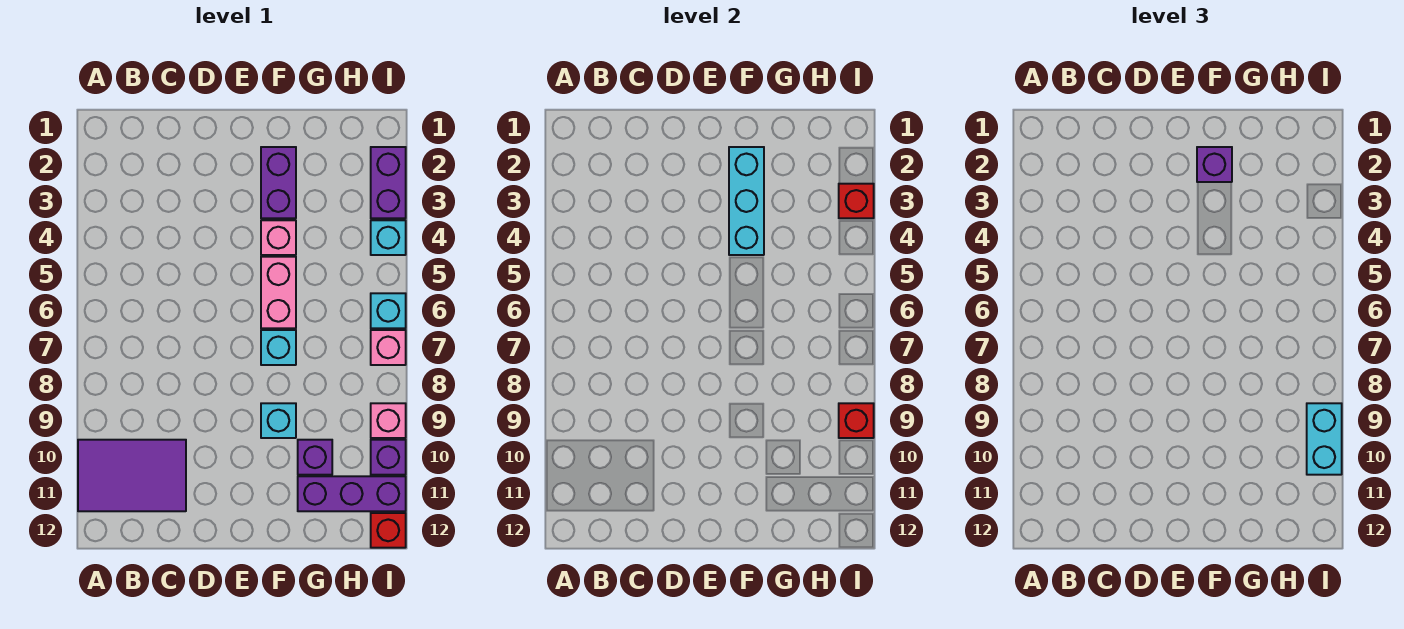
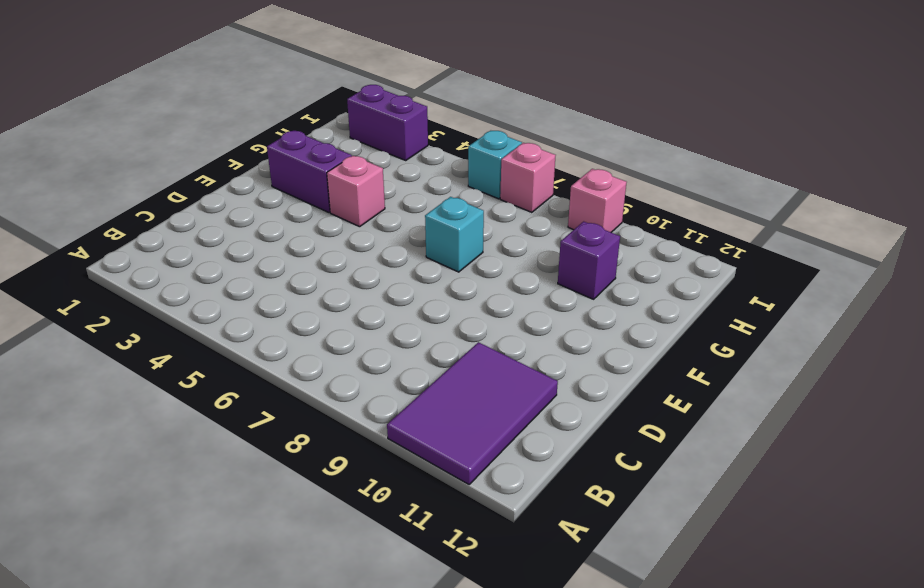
none -> pink 1x2 brick [261,257,296,328]
none -> cyan 1x1 brick [261,403,296,438]
none -> purple 1x3 brick [298,476,406,511]

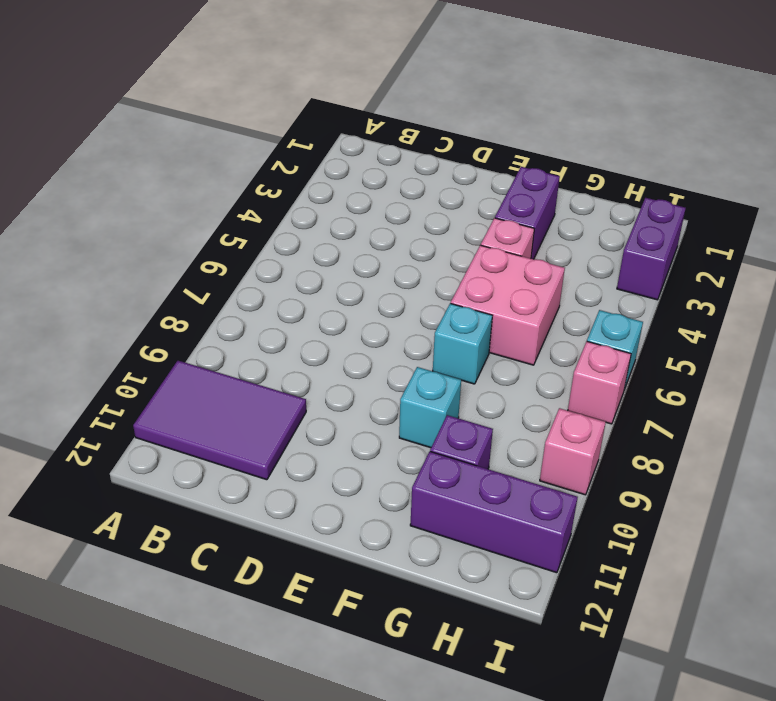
pink 2x2 brick [451,245,565,365] -> pink 1x2 brick [261,257,296,328]
none -> cyan 1x1 brick [371,220,406,255]
none -> purple 1x1 brick [371,440,406,475]
none -> red 1x1 brick [371,513,406,548]

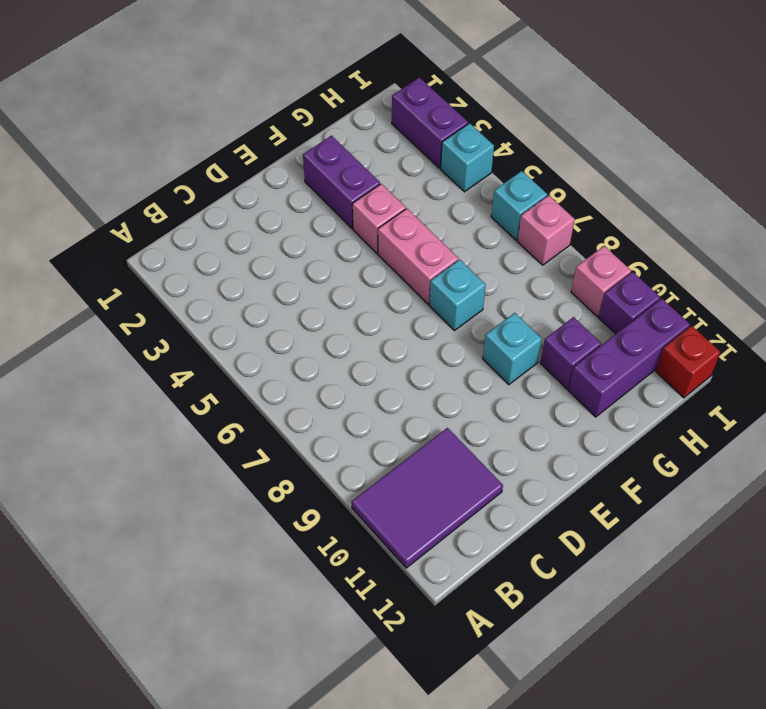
none -> cyan 1x3 brick [729,147,764,255]
none -> red 1x1 brick [839,184,874,218]
none -> red 1x1 brick [839,403,874,438]

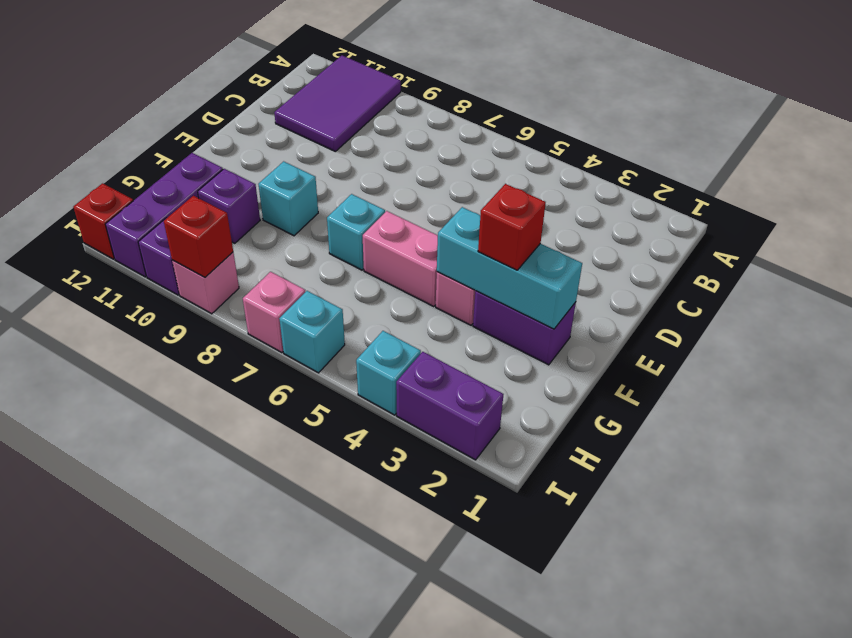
red 1x1 brick [478,184,546,270] -> red 1x1 brick moved to [839,184,874,218]
none -> purple 1x1 brick [1197,147,1232,182]
none -> cyan 1x2 brick [1307,403,1342,475]

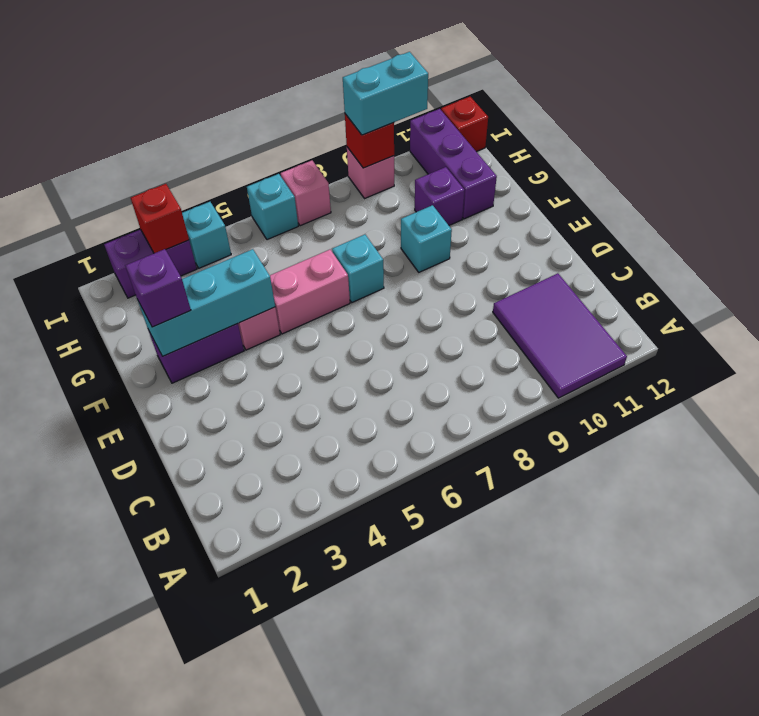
none -> purple 1x1 brick [371,440,406,475]

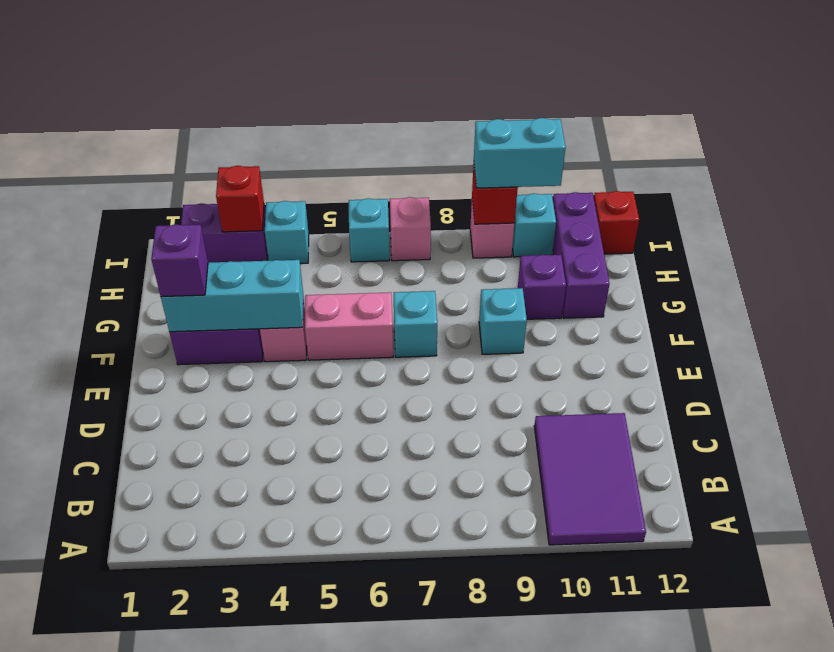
cyan 1x1 brick [512,193,556,257] -> purple 1x1 brick [371,440,406,475]

